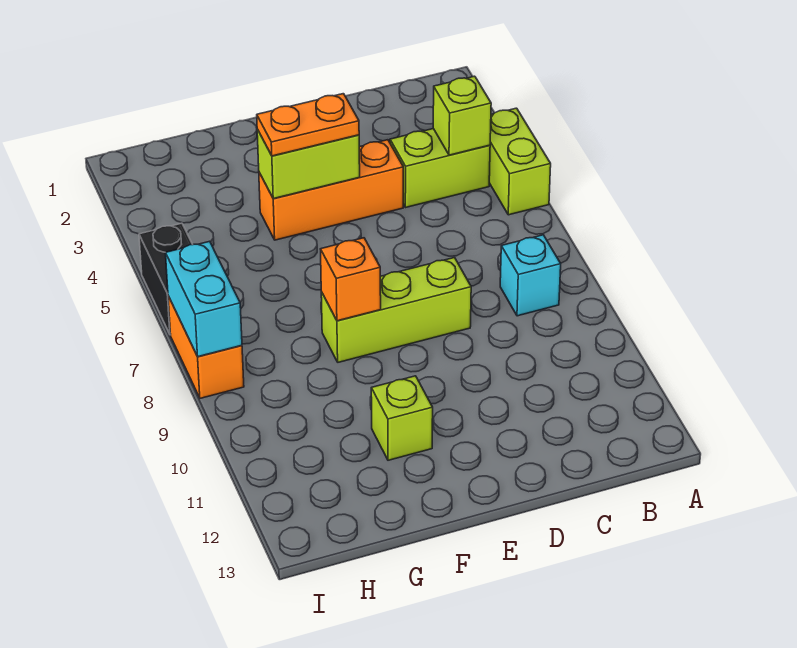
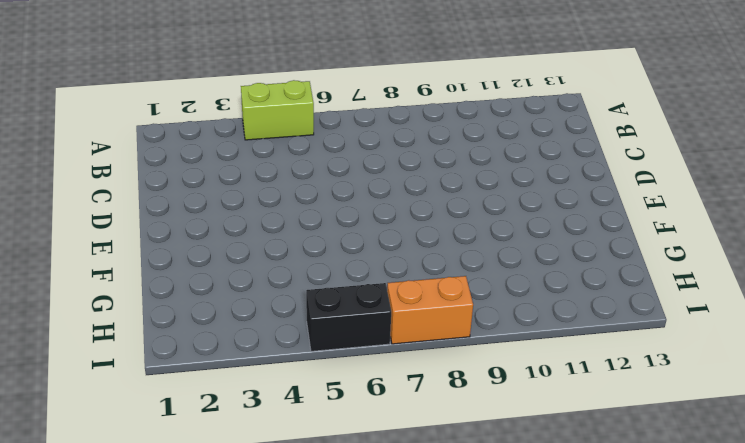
none -> lime 1x2 brick [390,129,490,207]
none -> cyan 1x1 brick [500,235,561,316]
none -> orange 1x3 brick [259,140,403,240]

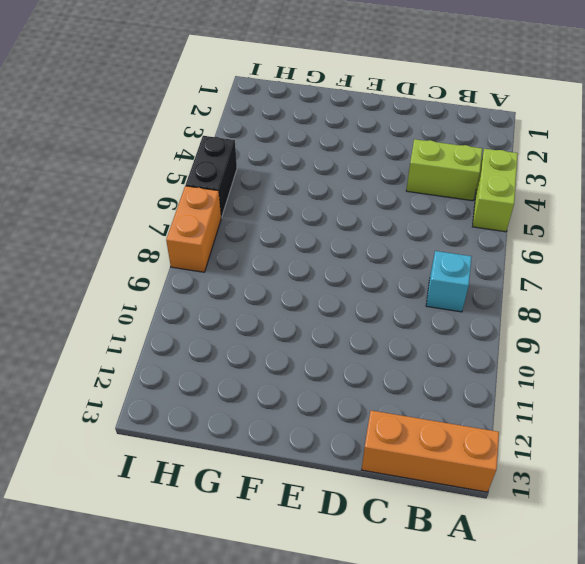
orange 1x3 brick [362,410,499,492] -> orange 1x3 brick moved to [259,140,403,240]
none -> lime 1x3 brick [321,258,471,362]
none -> lime 1x1 brick [371,376,433,460]
none -> lime 1x1 brick [433,76,491,155]

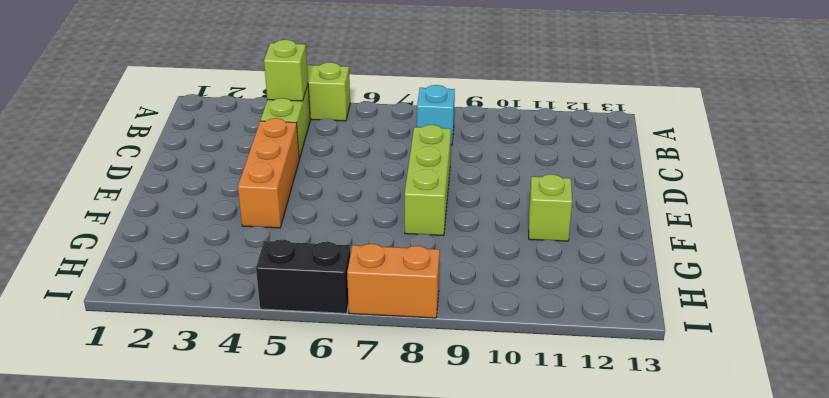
none -> lime 1x2 brick [257,130,360,199]
none -> orange 1x1 brick [321,238,381,321]
none -> cyan 1x2 brick [165,241,242,357]

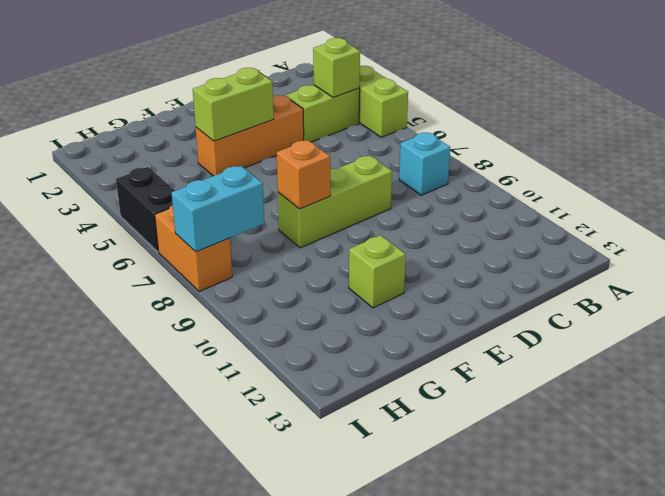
cyan 1x2 brick [171,166,264,252] -> cyan 1x2 brick turned to [165,241,242,357]
none -> orange 1x2 plate [257,94,359,156]

